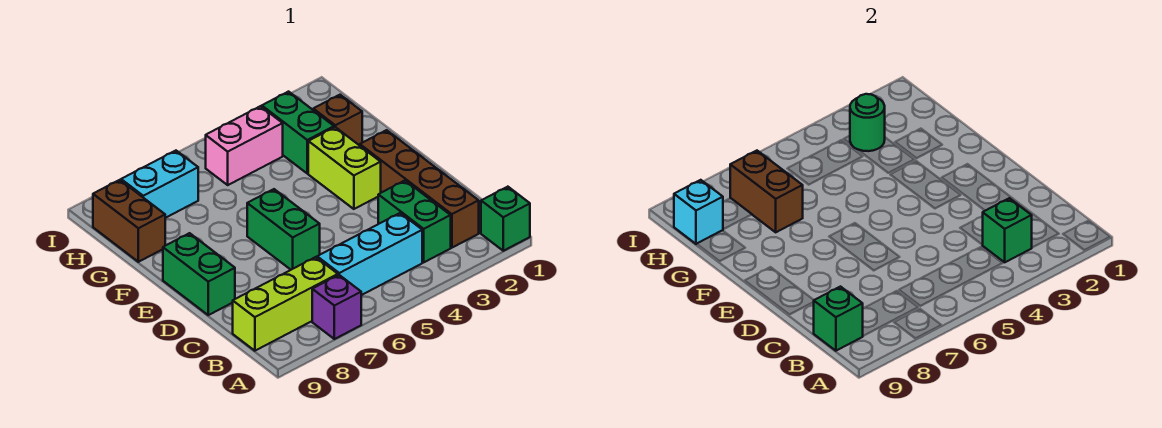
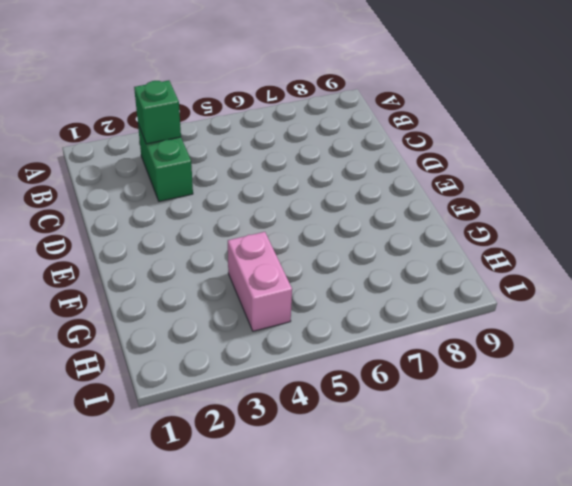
pink 1x2 brick [228,232,292,331] -> pink 1x2 brick turned to [206,106,283,185]
none -> green 1x1 brick [481,187,530,251]
none -> purple 1x1 brick [312,275,361,339]
none -> brown 1x4 brick [360,130,479,248]

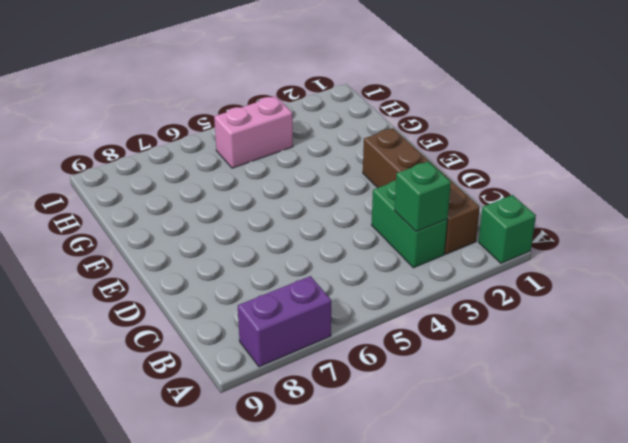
purple 1x2 brick [238,276,331,367] -> purple 1x1 brick [312,275,361,339]
none -> cyan 1x3 brick [317,213,422,295]
none -> lime 1x3 brick [233,257,338,351]
none -> green 1x2 brick [247,189,320,270]

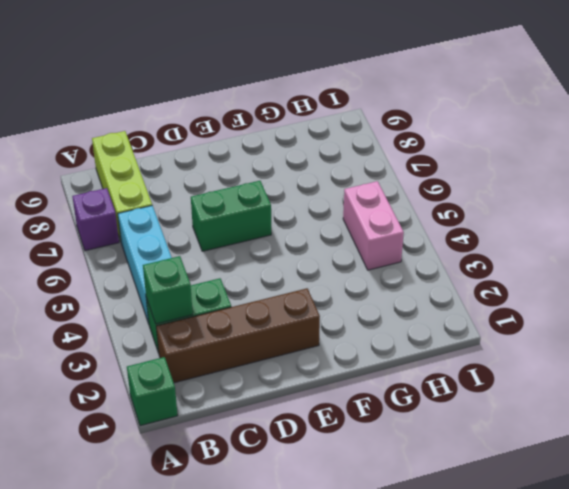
none -> green 1x2 brick [163,233,235,315]
none -> lime 1x2 brick [308,127,381,209]
none -> brown 1x1 brick [313,95,362,145]

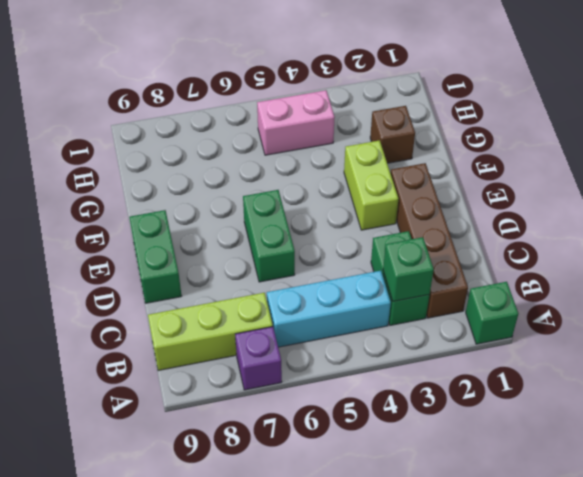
none -> green 1x2 brick [262,92,334,173]
none -> brown 1x2 brick [93,180,165,262]
none -> cyan 1x2 brick [121,151,198,218]

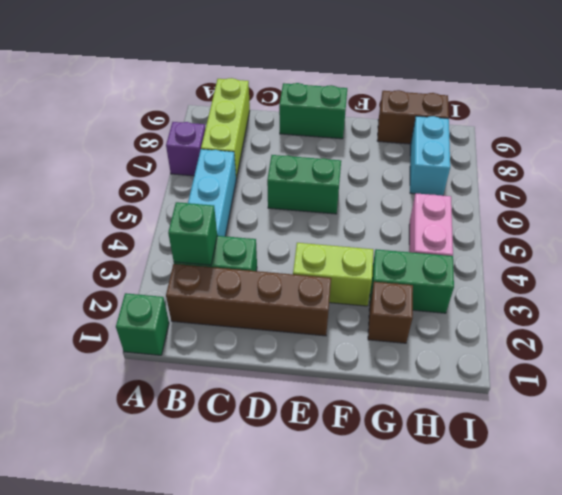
none -> green 1x1 brick [814,287,863,351]
none -> brown 1x2 brick [730,151,803,232]
none -> green 1x1 round brick [850,94,885,151]

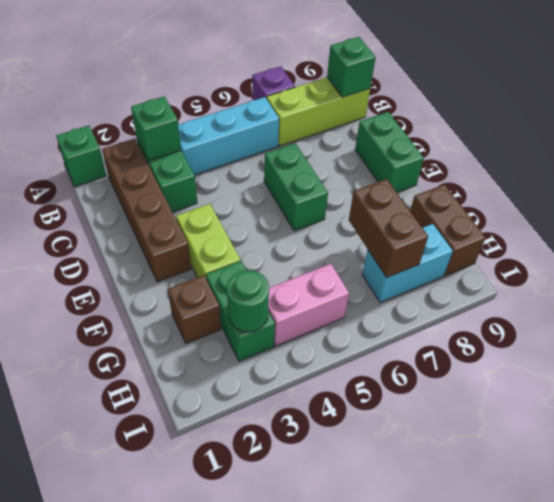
none -> cyan 1x1 brick [674,180,723,244]

